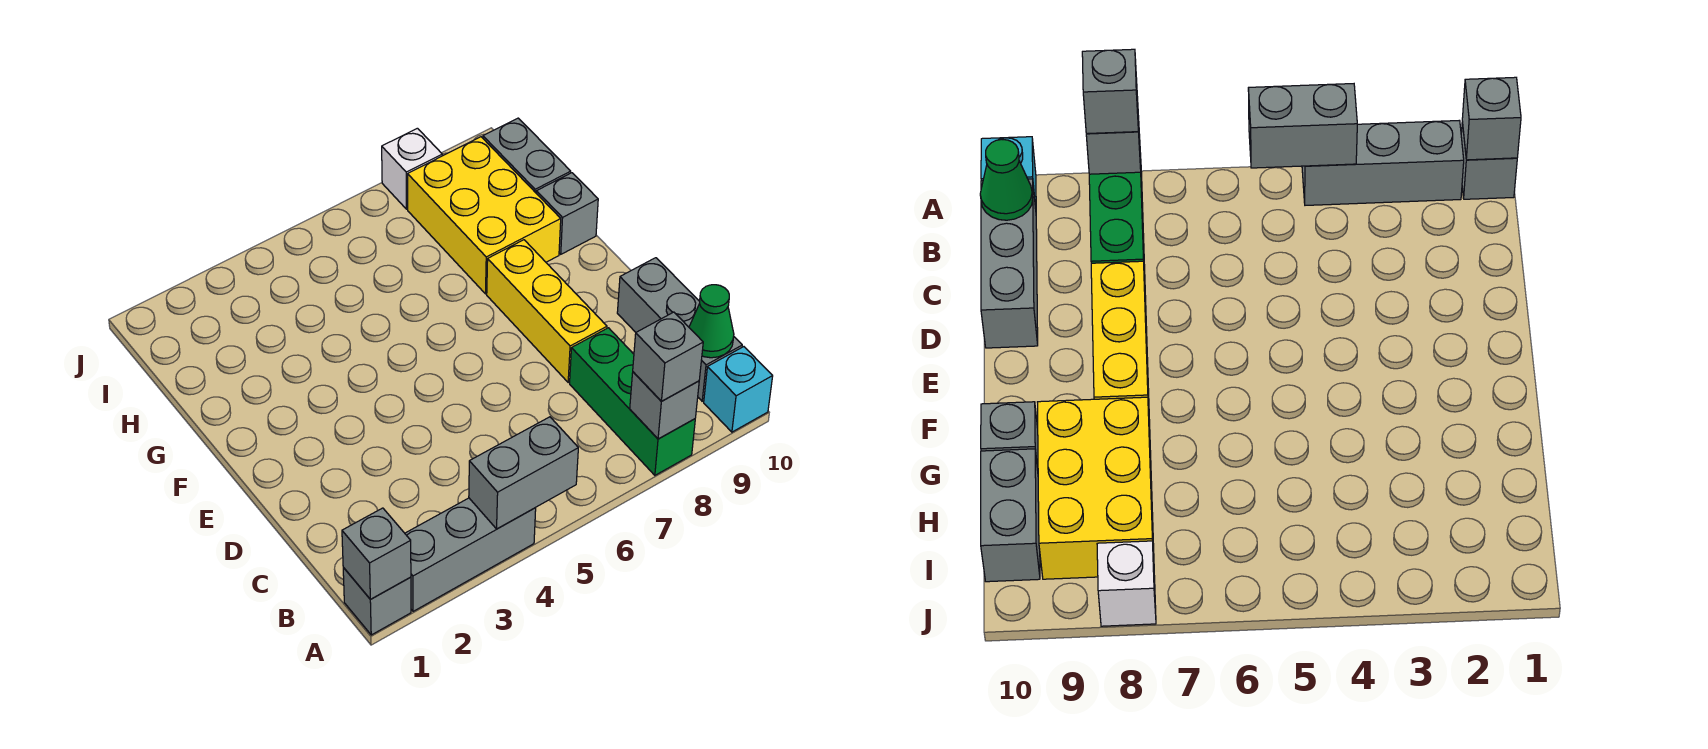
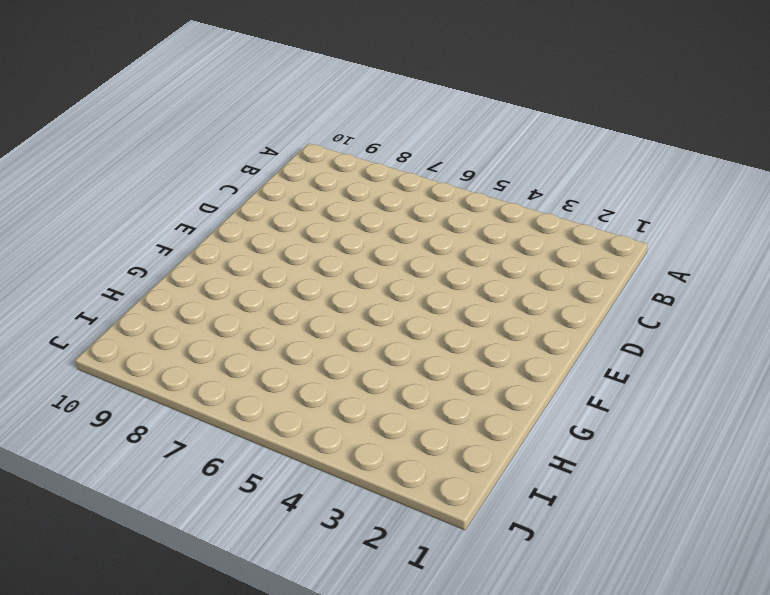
none -> grey 1x1 brick [343,568,411,635]
none -> grey 1x3 brick [405,498,536,611]
none -> green 1x3 brick [570,328,695,475]

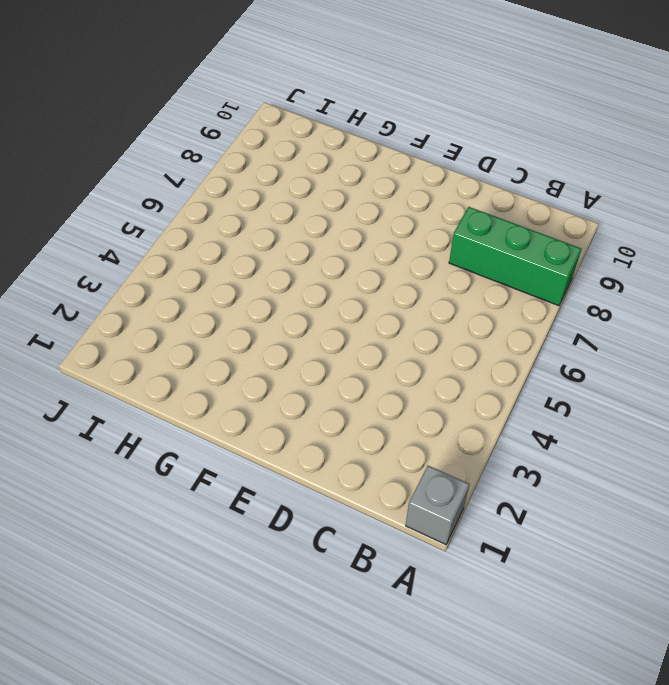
none -> grey 1x3 brick [405,498,536,611]
none -> cyan 1x1 brick [704,347,773,432]
none -> grey 1x3 brick [617,258,742,401]

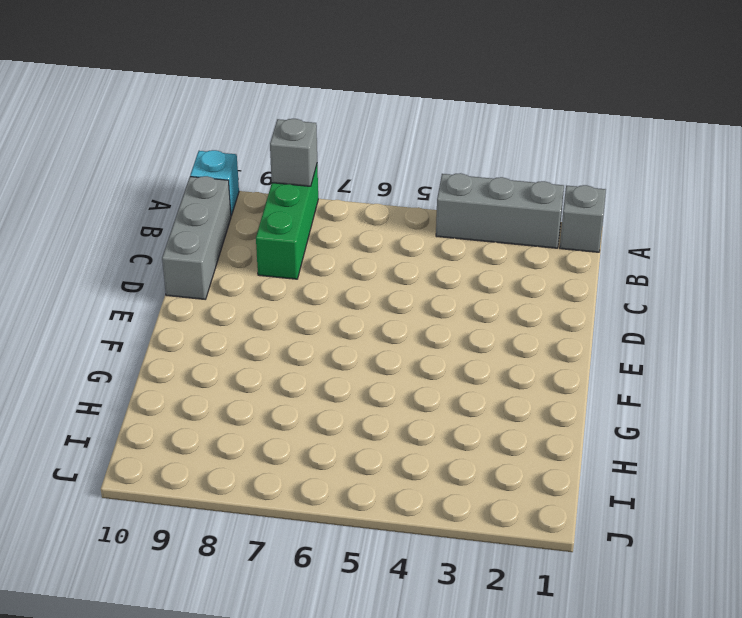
none -> yellow 1x3 brick [487,240,607,382]
none -> yellow 2x3 brick [408,137,561,294]
none -> grey 1x1 brick [536,173,598,254]

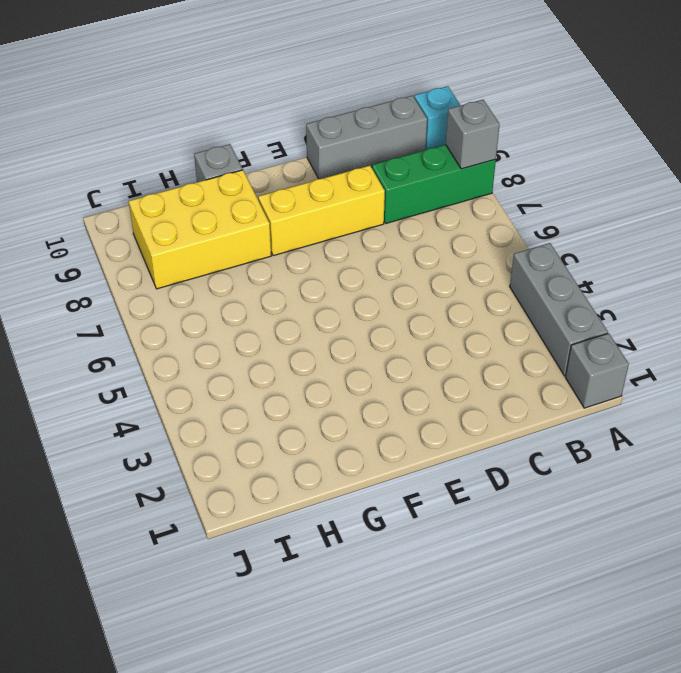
none -> grey 1x2 brick [483,118,571,193]
none -> white 1x1 brick [382,128,442,209]
none -> grey 1x1 brick [342,508,411,599]

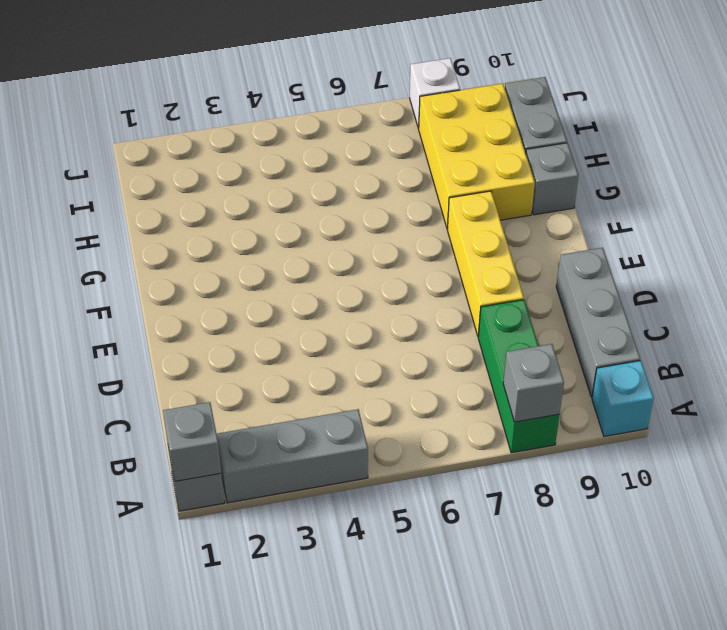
none -> grey 1x2 brick [469,417,578,529]
none -> green 1x1 cone [689,285,734,358]
none -> grey 1x1 brick [633,312,703,401]

